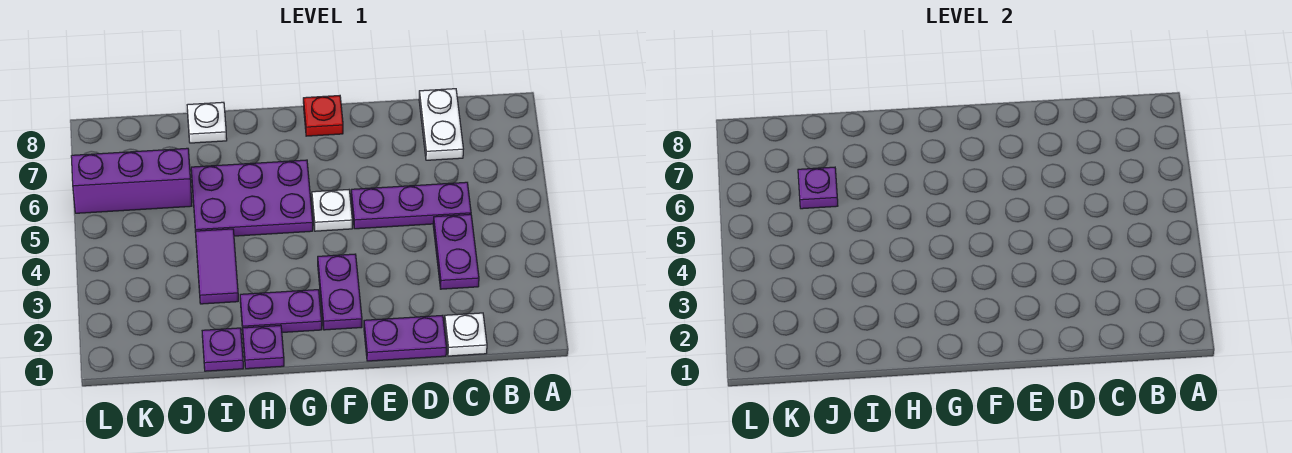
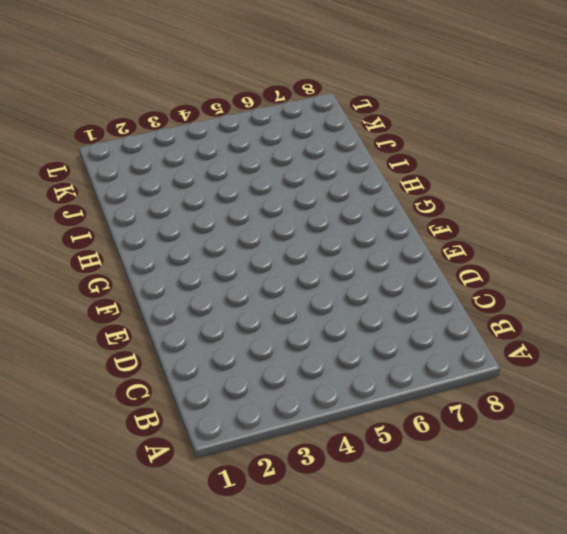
none -> white 1x1 plate [444,313,487,356]
none -> purple 1x2 plate [433,214,479,289]
none -> purple 1x3 plate [351,182,471,229]

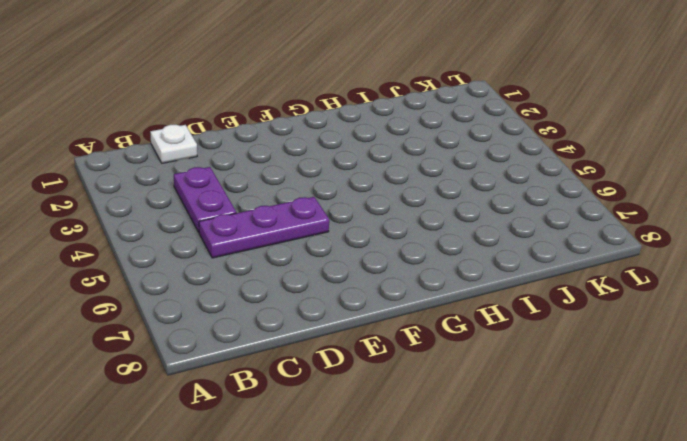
none -> white 1x2 plate [419,89,463,160]
none -> purple 1x2 plate [364,315,446,361]
none -> purple 1x2 plate [318,254,362,330]

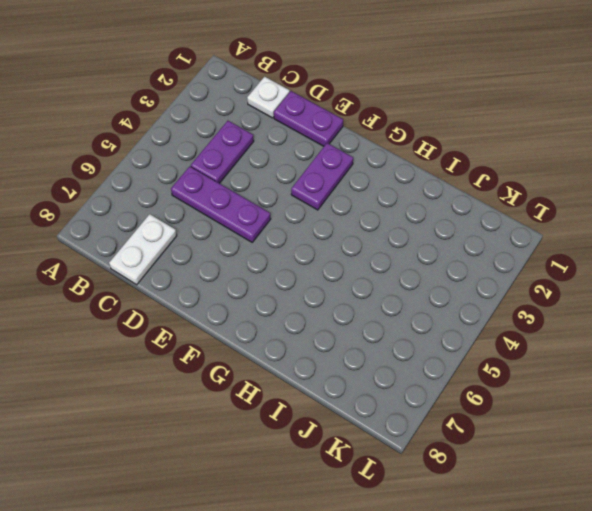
none -> white 1x1 plate [312,190,352,231]
none -> red 1x1 plate [303,96,343,136]
none -> purple 1x2 plate [240,290,322,332]

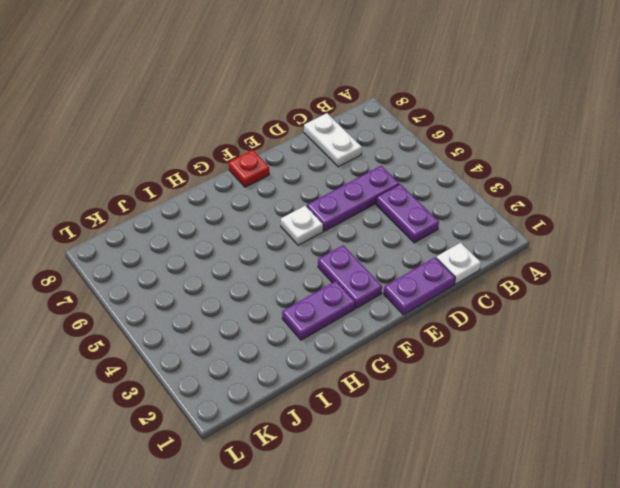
none -> purple 2x3 plate [191,160,313,236]
none -> purple 1x1 plate [243,325,284,369]
none -> purple 1x1 plate [202,328,243,371]

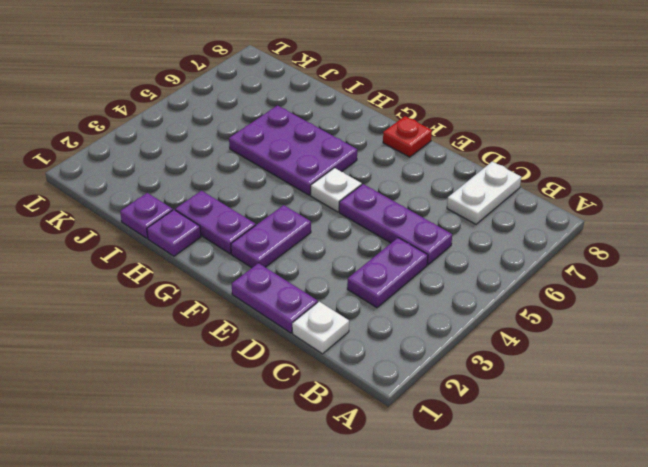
none -> purple 1x2 tile [196,229,238,304]
none -> white 1x1 plate [187,102,227,143]
none -> purple 1x3 brick [71,148,192,213]

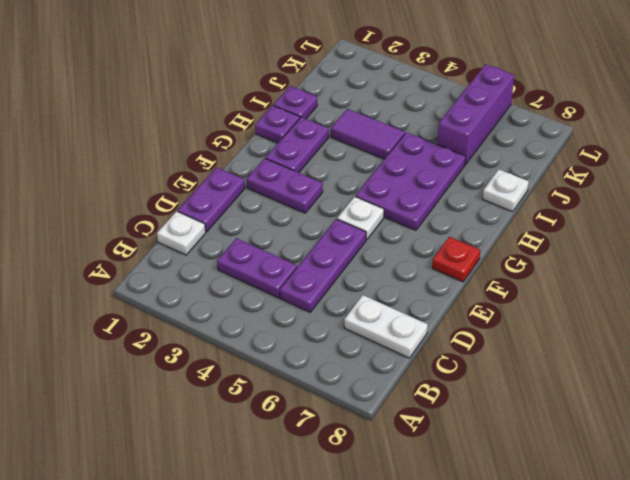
none -> purple 1x1 plate [798,167,838,209]

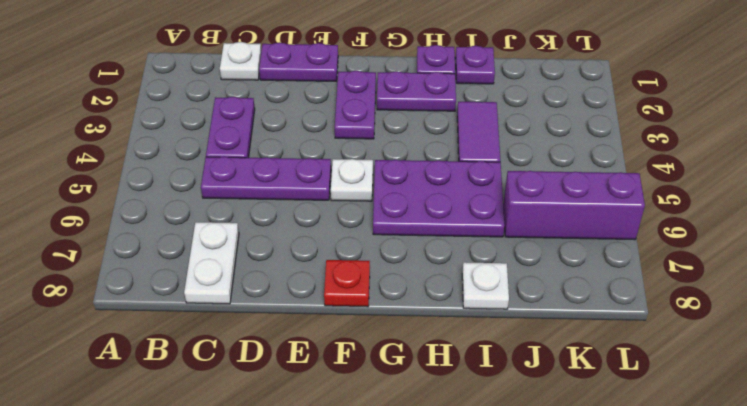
none -> purple 1x1 plate [798,167,838,209]

